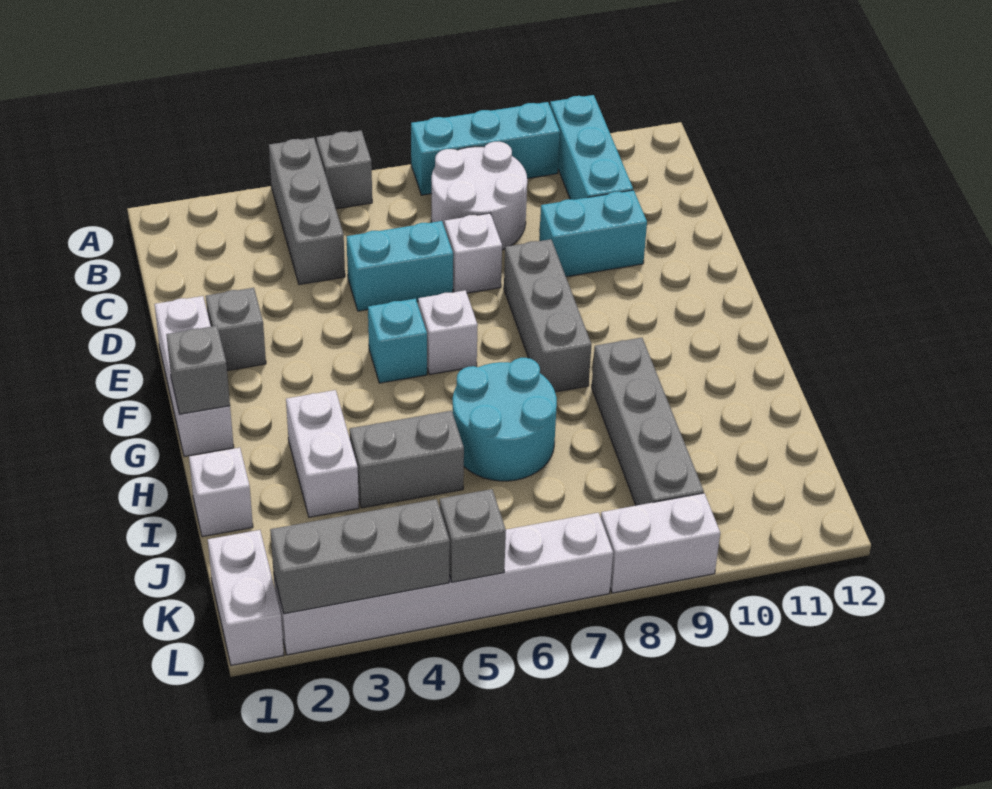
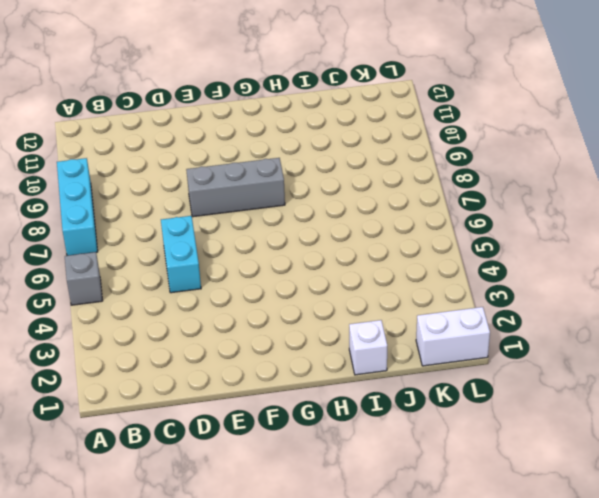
none -> grey 1x3 brick [269,138,345,285]
none -> cyan 1x3 brick [550,95,633,200]
none -> white 2x2 round brick [431,142,527,250]

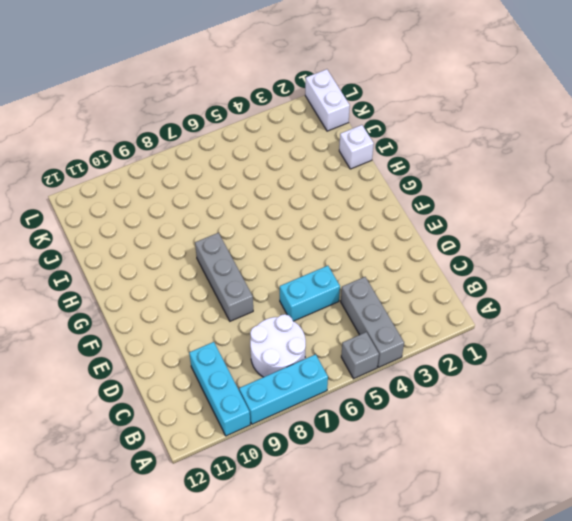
none -> white 1x1 brick [444,213,502,293]
none -> cyan 1x2 brick [539,190,647,277]
none -> white 1x3 brick [155,296,234,457]

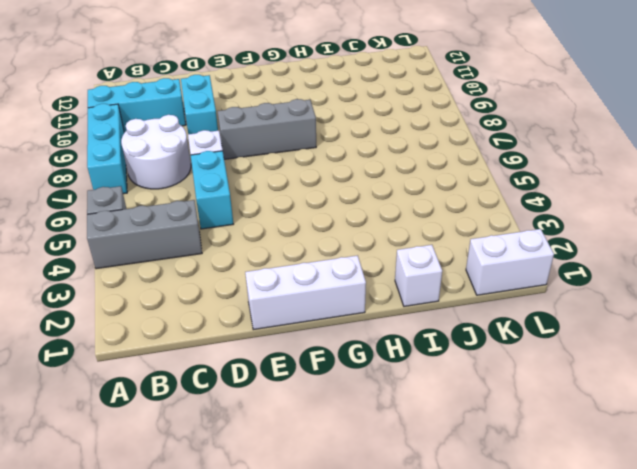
none -> grey 1x1 brick [206,288,266,371]
none -> cyan 1x1 brick [368,299,427,383]
none -> white 1x1 brick [418,290,478,374]

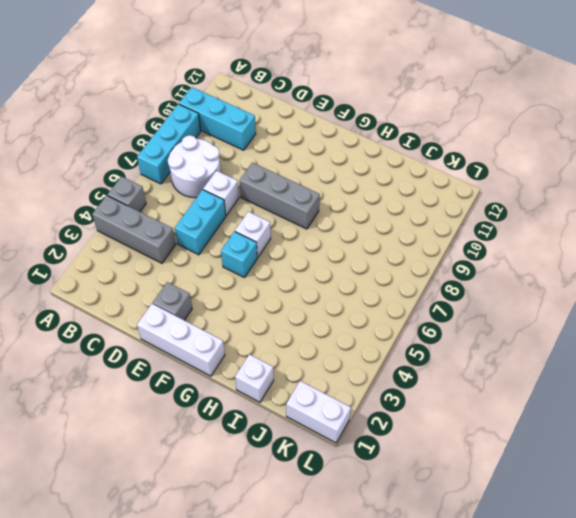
none -> cyan 1x2 brick [539,190,647,277]
none -> white 1x2 brick [286,390,359,517]
none -> cyan 2x2 round brick [453,358,557,481]

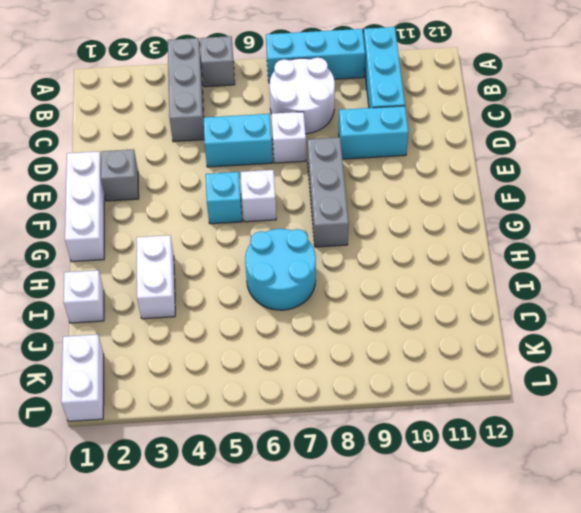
none -> grey 1x4 brick [592,338,704,506]
none -> grey 1x2 brick [349,411,464,508]
none -> white 1x6 brick [274,513,613,655]

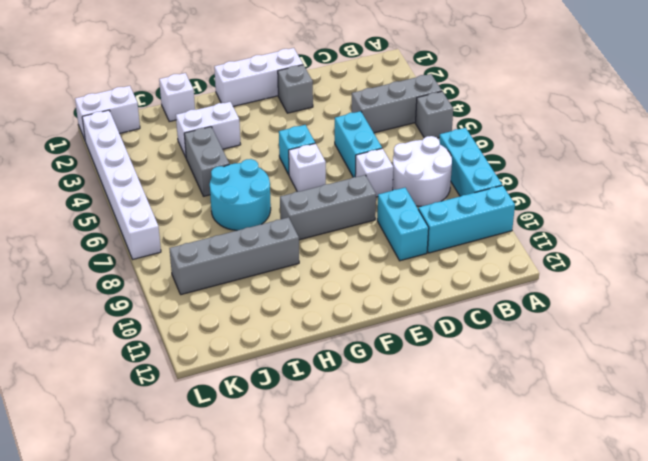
none -> white 1x2 brick [601,493,720,593]
none -> grey 1x1 brick [166,326,230,414]
none -> grey 1x3 brick [270,499,450,614]

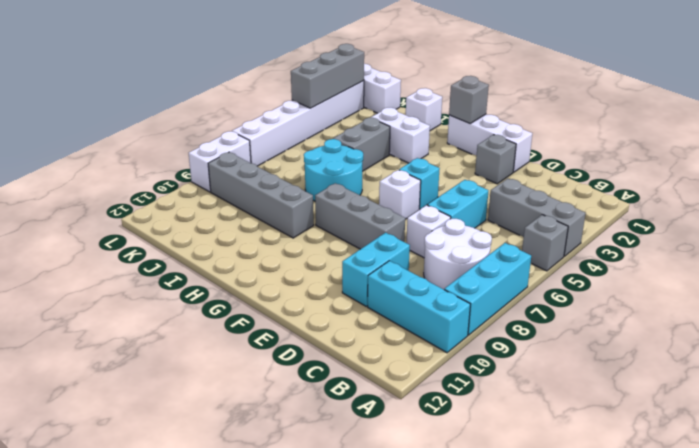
none -> grey 1x1 brick [440,489,506,582]

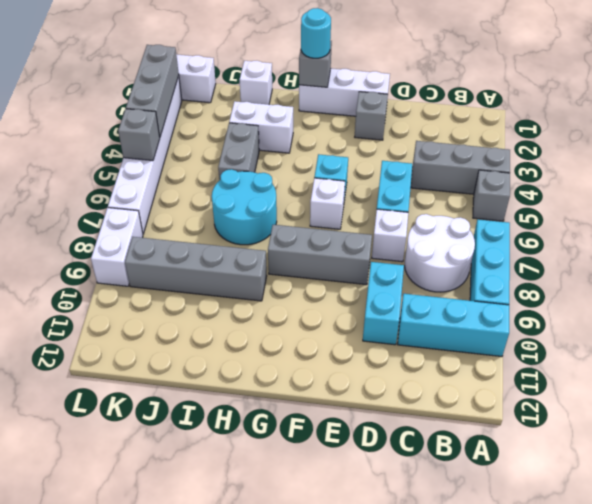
cyan 1x1 round brick [301,8,331,58] -> none

